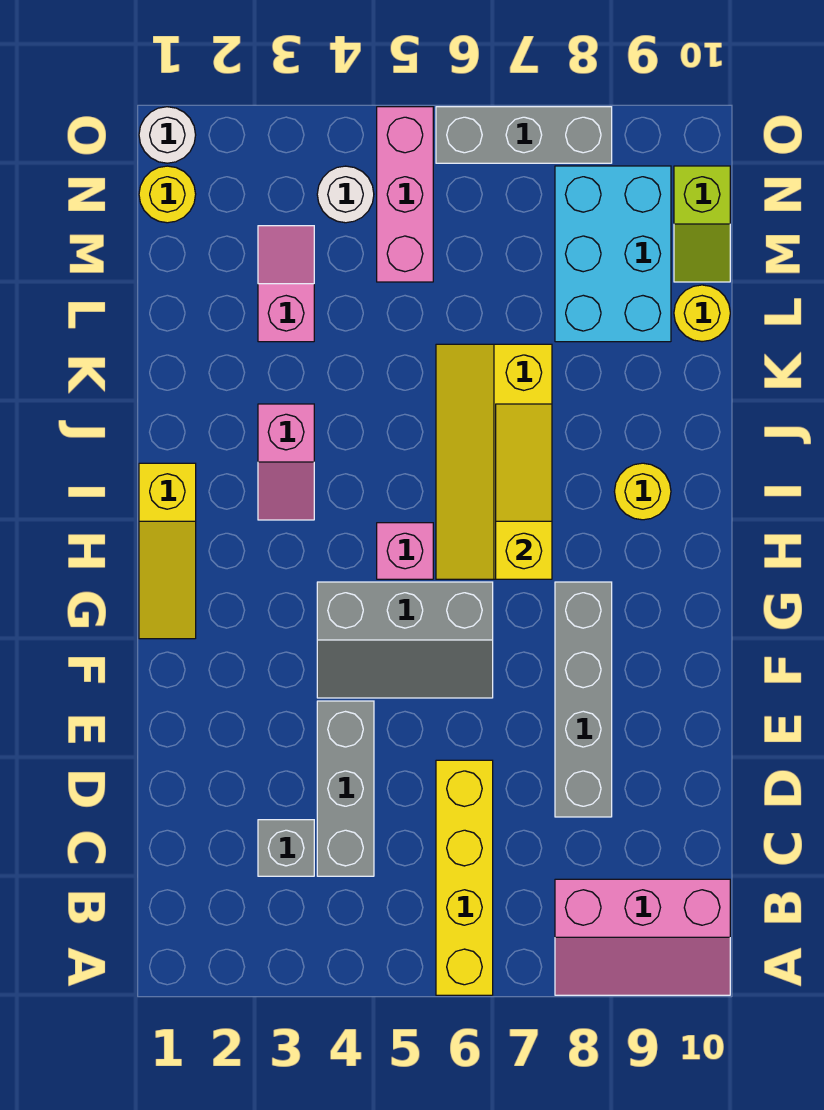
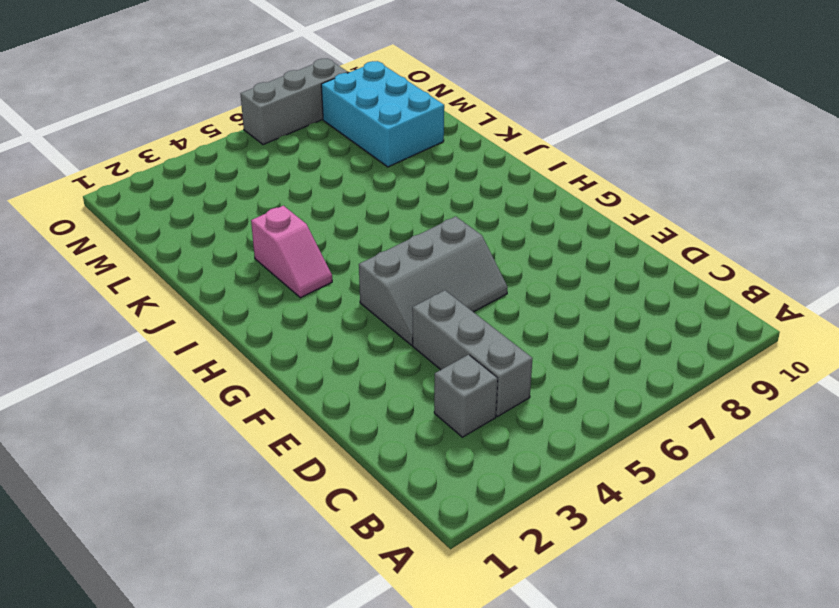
none -> yellow 1x4 brick [436,760,493,995]
none -> pink 2x3 slope [555,879,730,995]
none -> grey 1x4 brick [555,582,612,817]

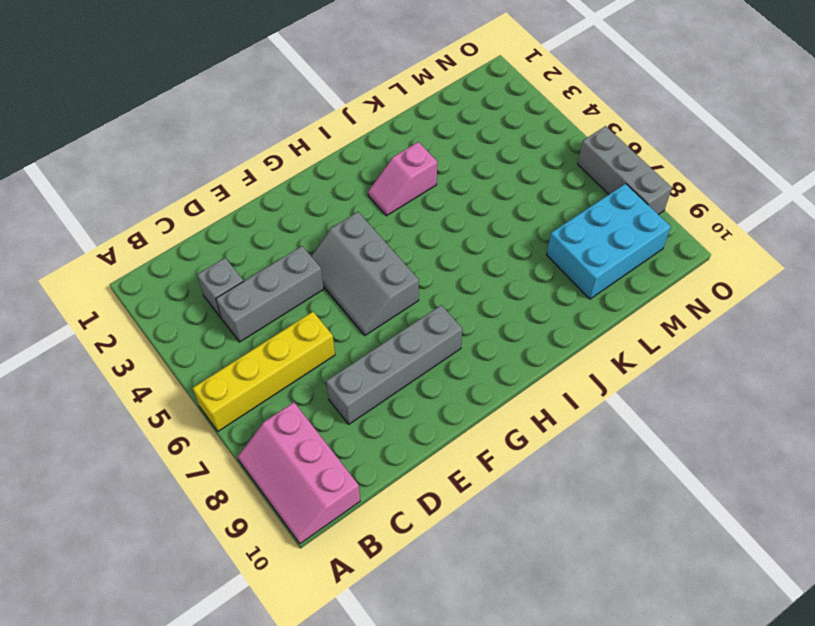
none -> yellow 1x3 slope [139,463,196,639]
none -> pink 1x1 brick [377,523,433,579]
none -> yellow 2x4 slope [436,344,552,579]

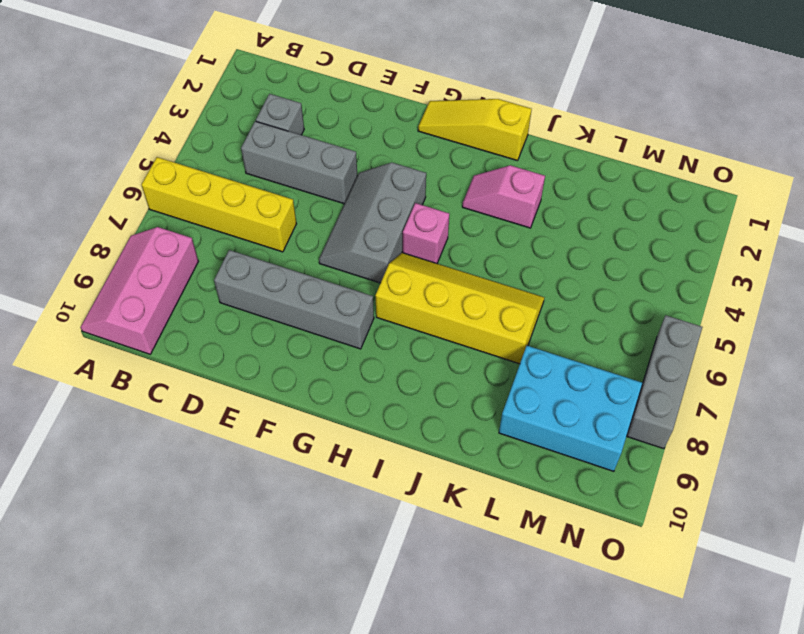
none -> yellow 1x1 round brick [614,463,671,520]
none -> pink 1x2 slope [258,226,314,342]
none -> yellow 1x1 round brick [674,285,730,342]

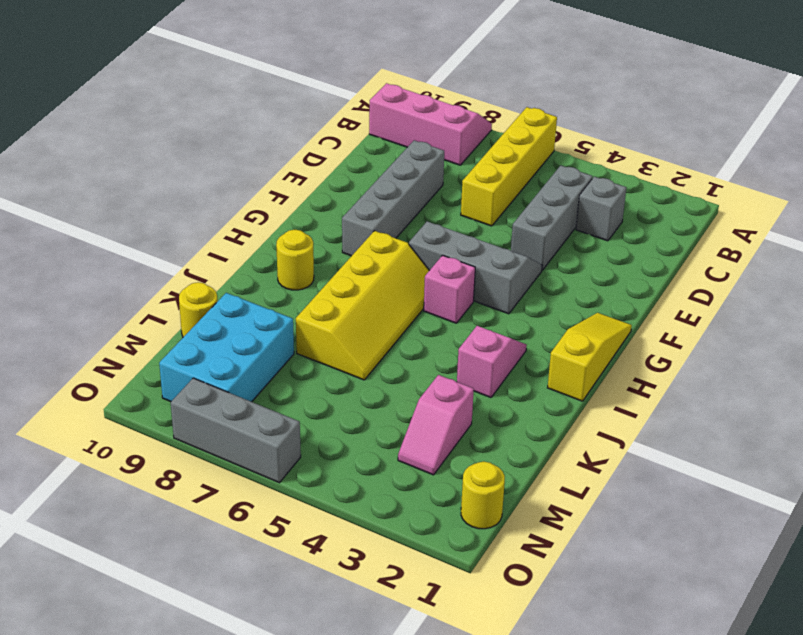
none -> pink 1x3 brick [377,107,433,282]
none -> lime 1x2 slope [674,166,730,282]
none -> white 1x1 round brick [317,166,374,223]

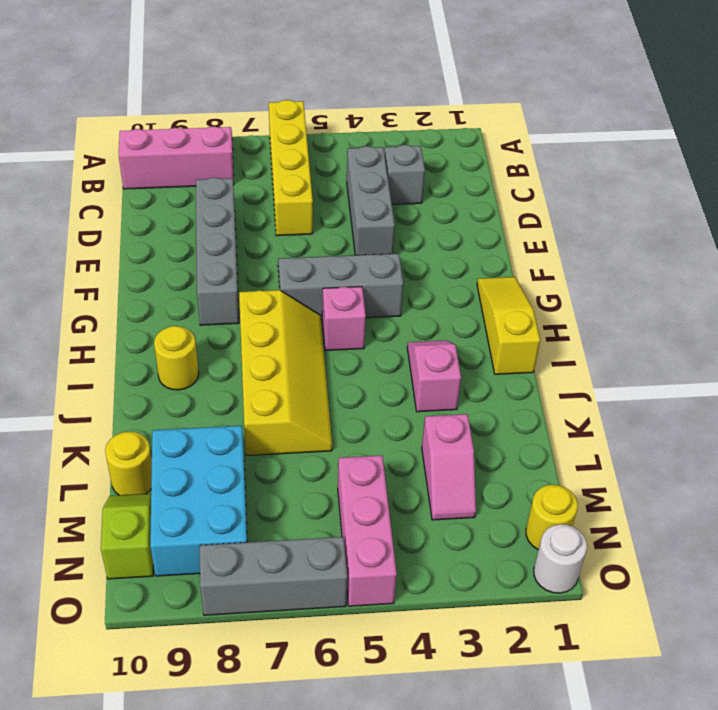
none -> white 1x1 round brick [317,166,374,223]
none -> yellow 1x3 slope [496,404,552,579]

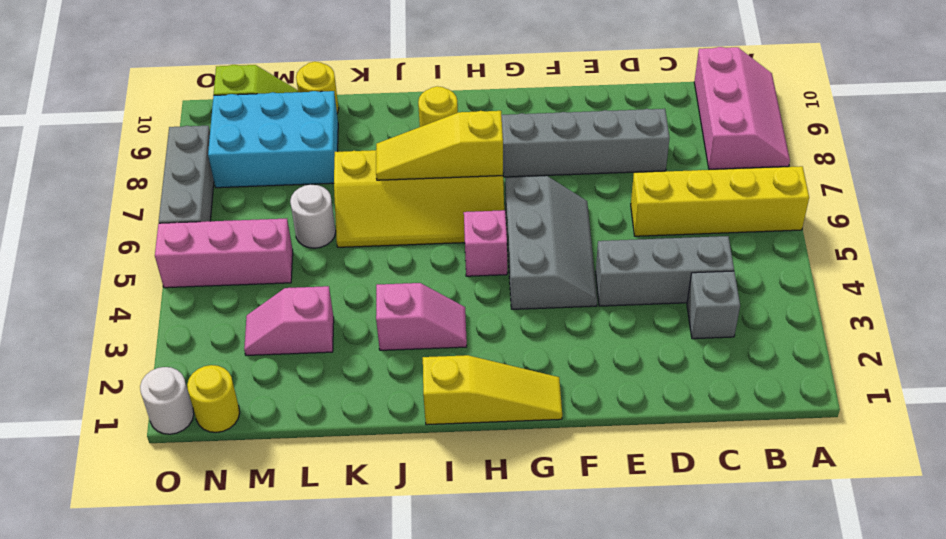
white 1x1 round brick [290,184,336,248] -> white 1x1 round brick moved to [317,166,374,223]

